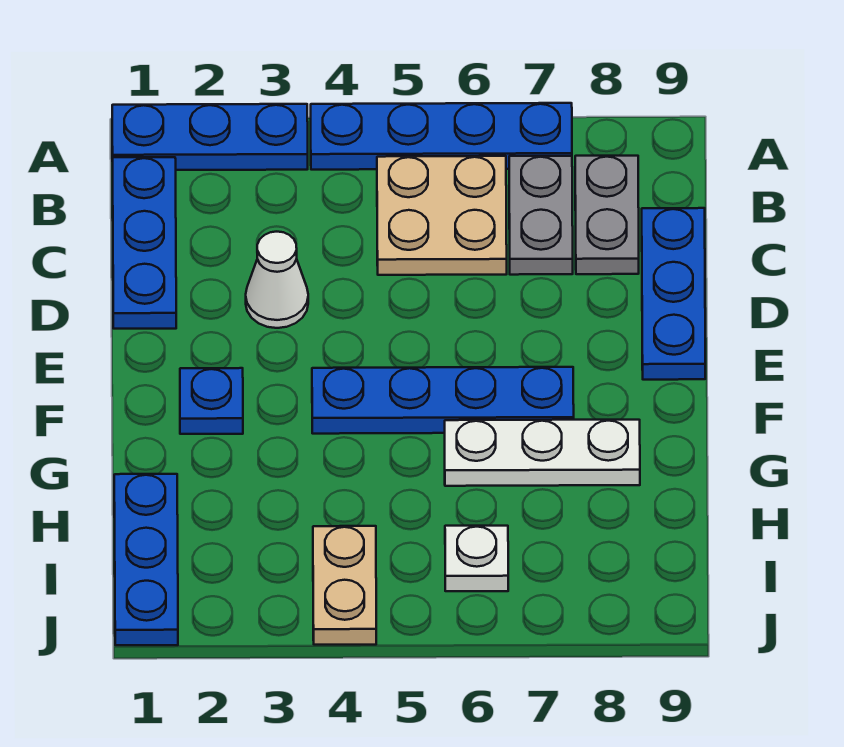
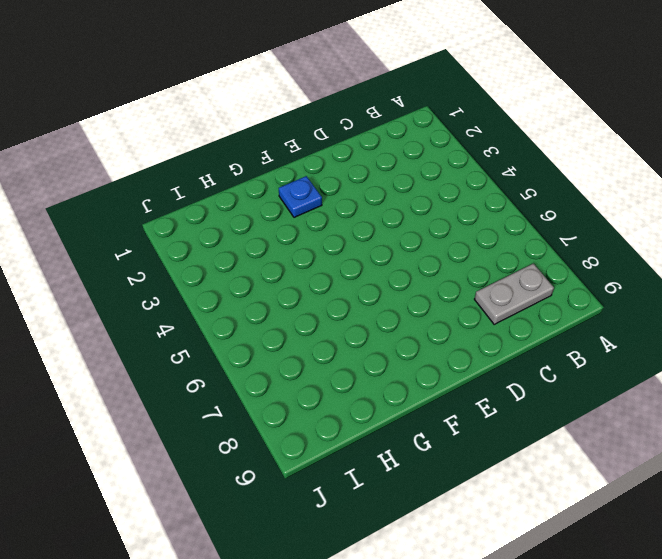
none -> blue 1x3 plate [112,104,308,170]
none -> blue 1x4 plate [311,103,572,170]
none -> blue 1x3 plate [113,157,176,329]

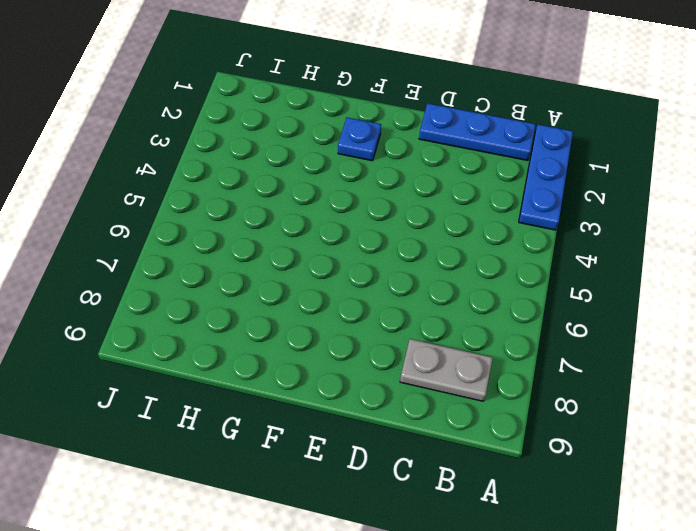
none -> blue 1x4 plate [311,103,572,170]
none -> tan 2x2 plate [377,156,507,275]
none -> grey 1x2 plate [509,156,573,275]

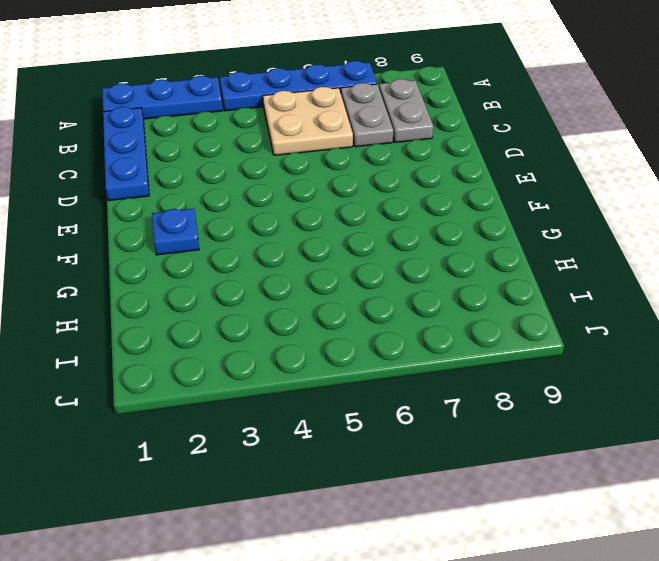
none -> blue 1x3 plate [642,208,705,380]
none -> white 1x1 cone [246,232,308,328]
none -> blue 1x4 plate [312,367,574,434]

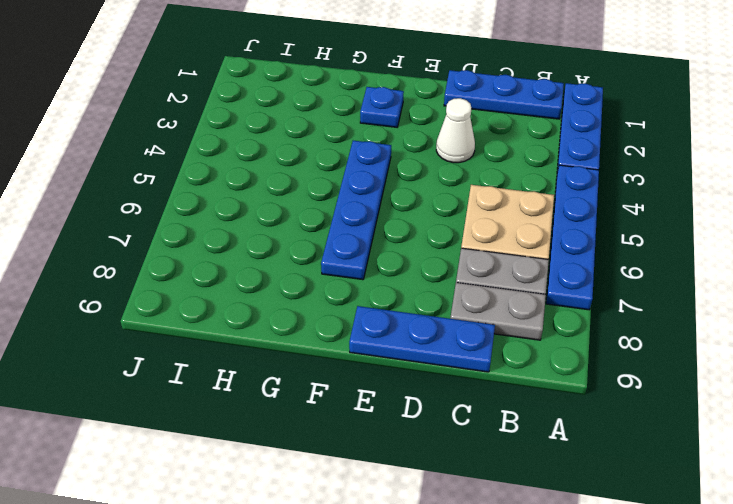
none -> white 1x3 plate [445,420,640,486]
none -> blue 1x3 plate [114,474,178,645]
none -> tan 1x2 plate [313,526,376,645]

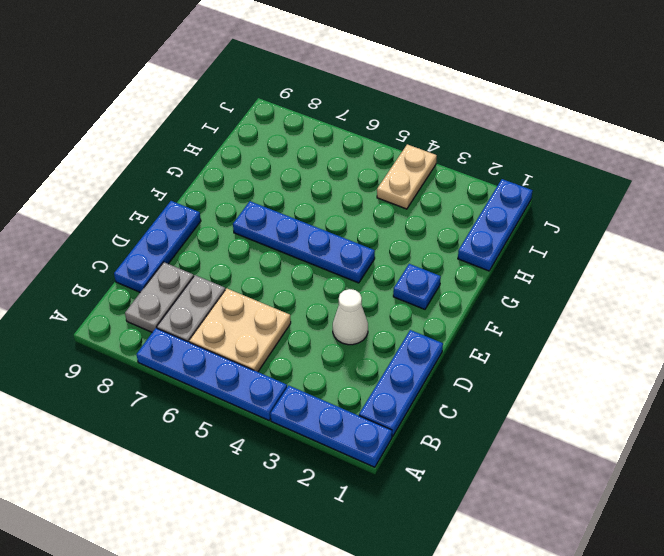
none -> white 1x3 plate [445,420,640,486]
none -> white 1x1 plate [445,526,508,591]

